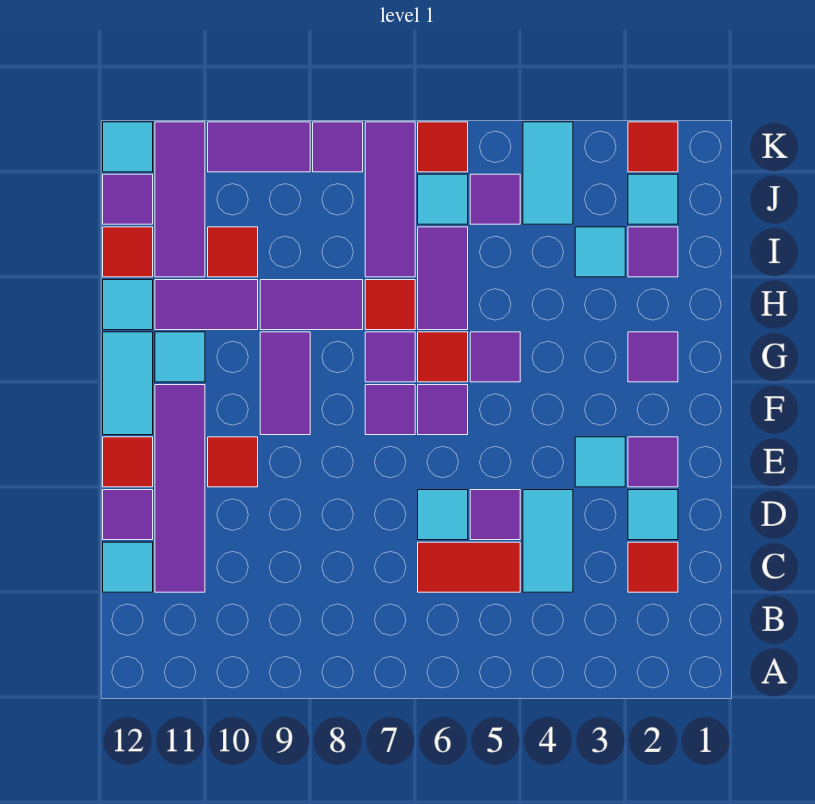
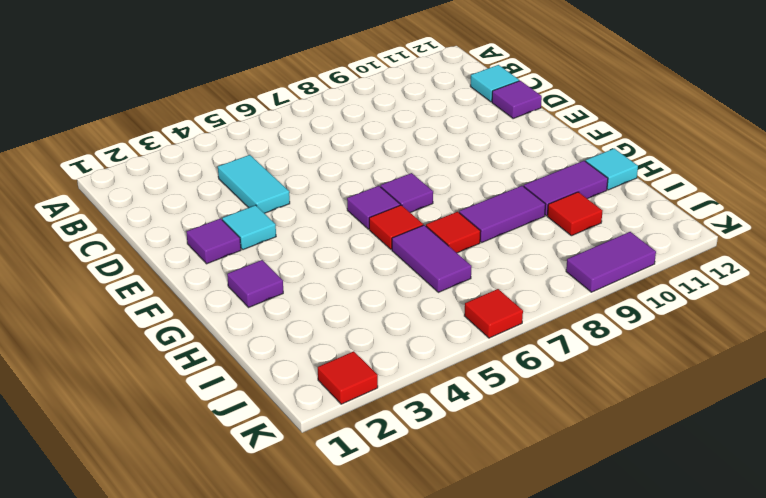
none -> red 1x1 tile [628,542,678,592]
none -> red 1x2 tile [418,542,520,592]
none -> purple 1x4 tile [155,385,205,592]
none -> cyan 1x1 tile [628,490,678,540]

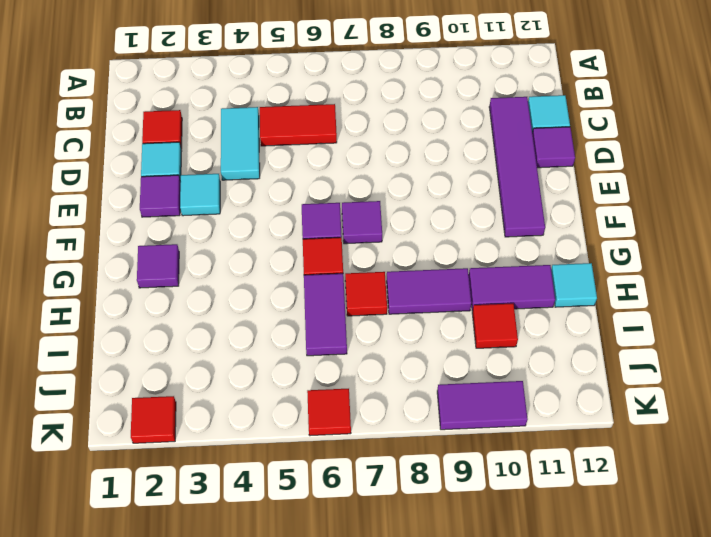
none -> purple 1x1 tile [470,490,520,540]
none -> cyan 1x1 tile [418,490,468,540]
none -> red 1x1 tile [208,437,258,487]
none -> red 1x1 tile [103,437,153,487]

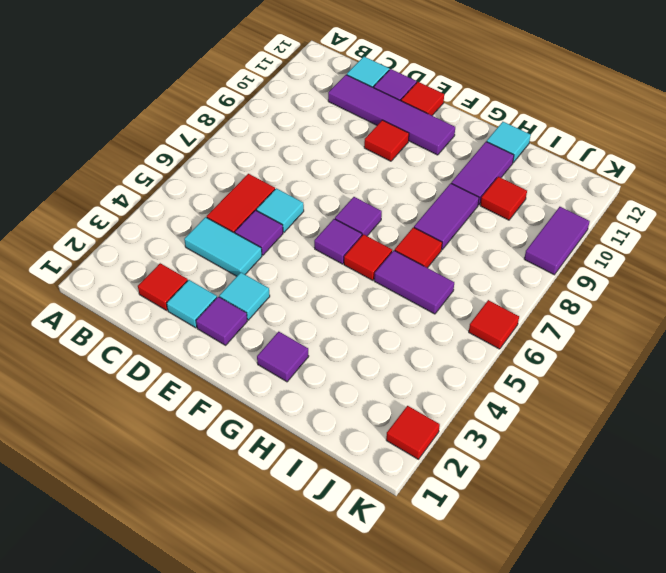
none -> purple 1x2 tile [260,332,310,435]
none -> cyan 1x2 tile [103,332,153,435]
none -> purple 1x1 tile [470,332,520,382]
none -> purple 1x1 tile [365,332,415,382]

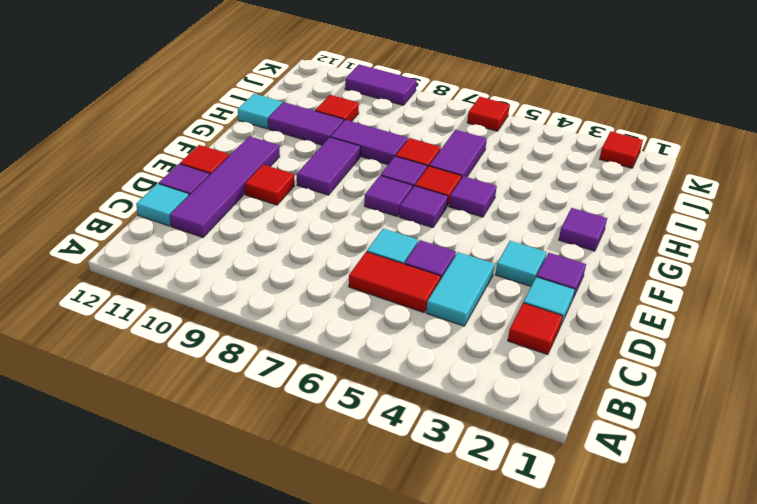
none -> cyan 1x2 tile [103,332,153,435]
none -> cyan 1x1 tile [155,332,205,382]
none -> purple 1x1 tile [628,227,678,277]
none -> cyan 1x1 tile [575,227,625,277]

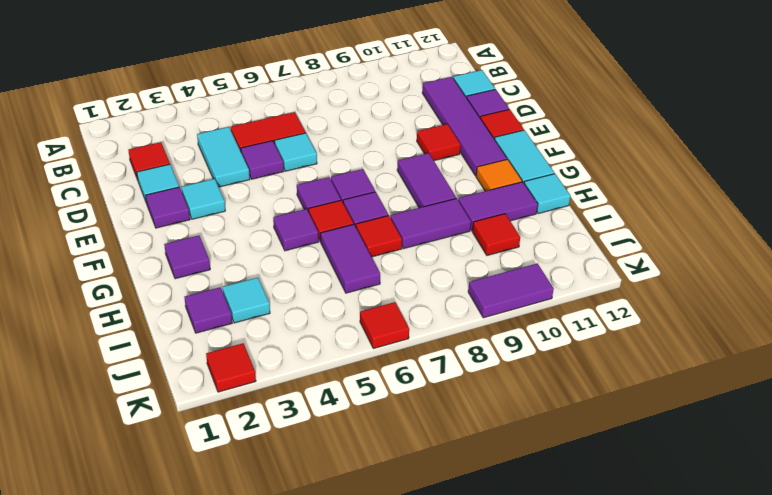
orange 1x1 tile [476,159,522,191] -> cyan 1x1 tile [155,332,205,382]
none -> purple 1x3 tile [365,122,415,277]
none -> purple 1x3 tile [155,122,205,277]
none -> red 1x1 tile [103,227,153,277]
none -> cyan 1x1 tile [628,174,678,224]

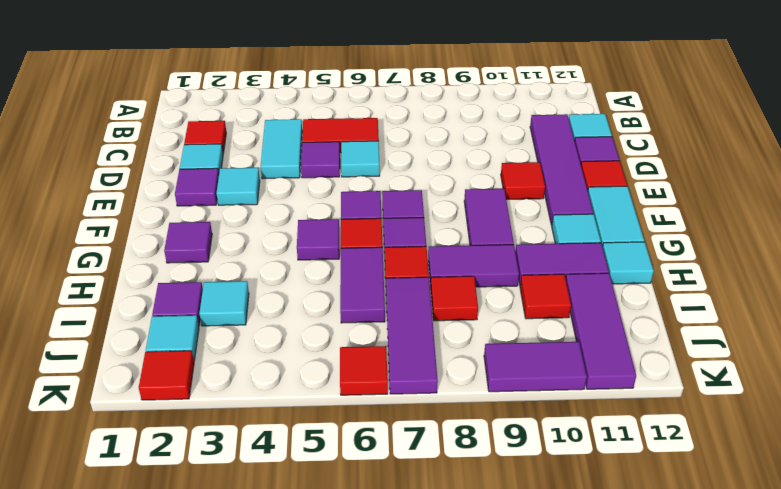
red 1x1 tile [431,276,478,321] -> red 1x1 tile moved to [103,227,153,277]
none -> cyan 1x2 tile [523,122,573,224]
none -> purple 1x1 tile [470,174,520,224]
none -> cyan 1x1 tile [418,174,468,224]
none -> purple 1x1 tile [103,174,153,224]

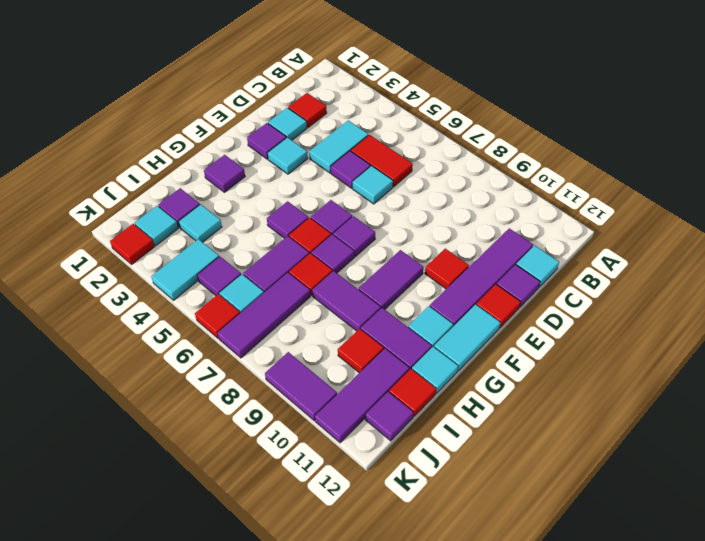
none -> purple 1x1 tile [313,122,363,172]
none -> cyan 1x1 tile [103,122,153,172]

